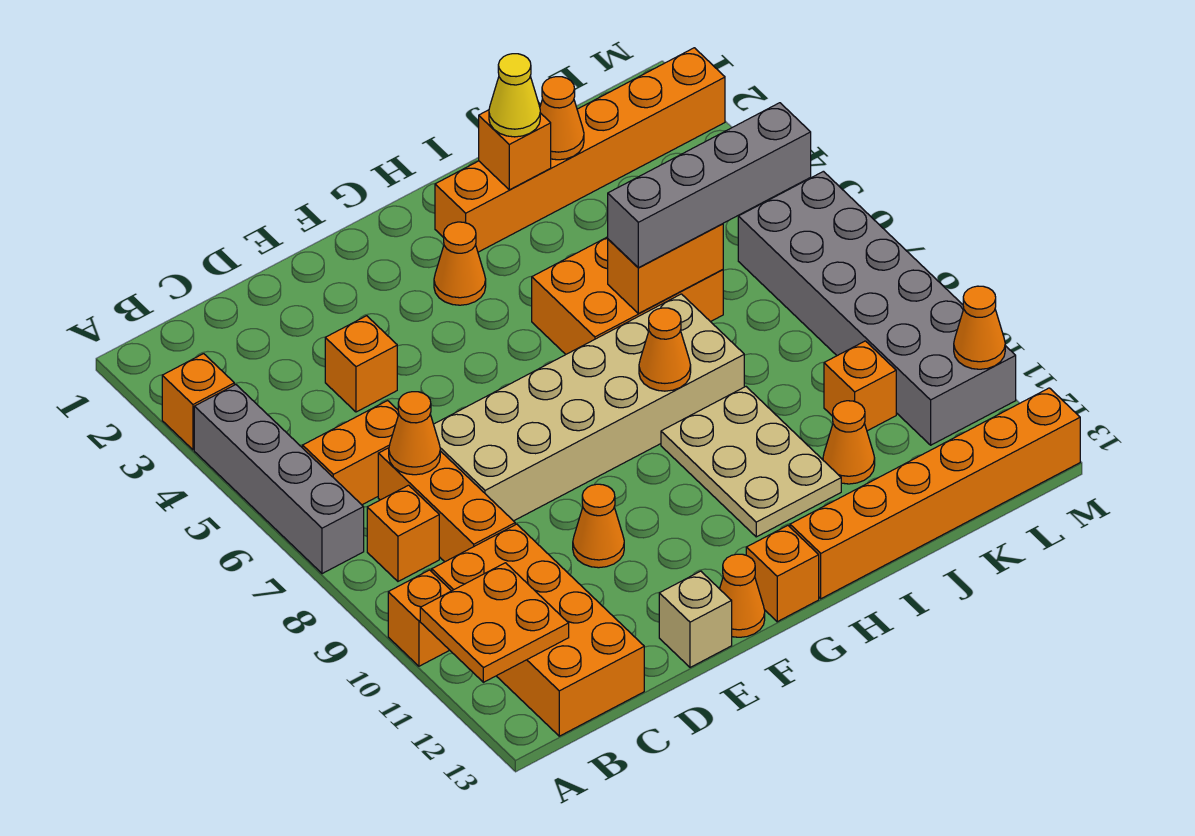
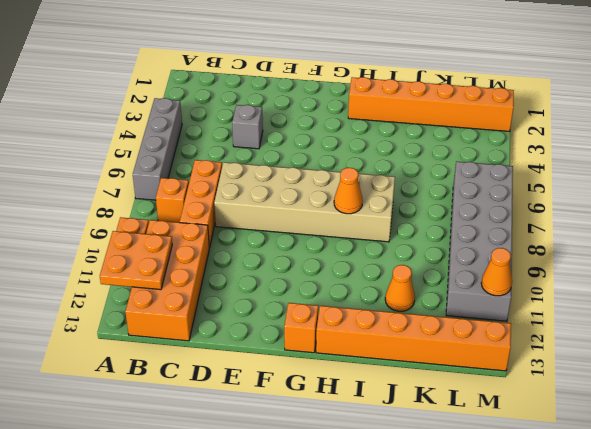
grey 1x1 brick [232,105,263,149] -> orange 1x1 brick [325,316,397,412]
none -> orange 1x1 brick [162,354,234,450]
none -> orange 1x2 brick [303,401,399,505]
none -> orange 1x1 cone [573,484,624,568]
none -> tan 1x1 brick [659,571,732,667]

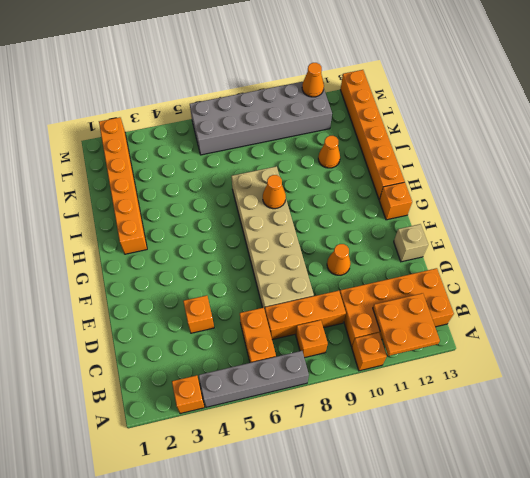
none -> orange 1x1 cone [720,554,765,637]
none -> orange 1x1 cone [434,222,486,305]
none -> orange 2x3 brick [532,237,723,354]
none -> tan 2x3 plate [661,387,841,537]

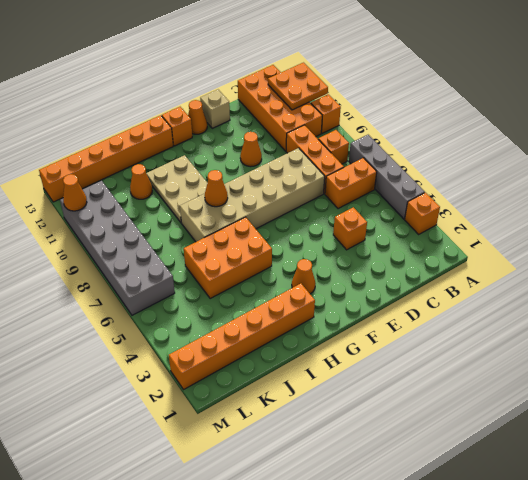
none -> orange 1x1 brick [824,341,896,431]
none -> orange 1x1 cone [389,392,440,475]
none -> orange 1x1 brick [479,110,551,190]
none -> orange 1x2 brick [608,224,723,314]

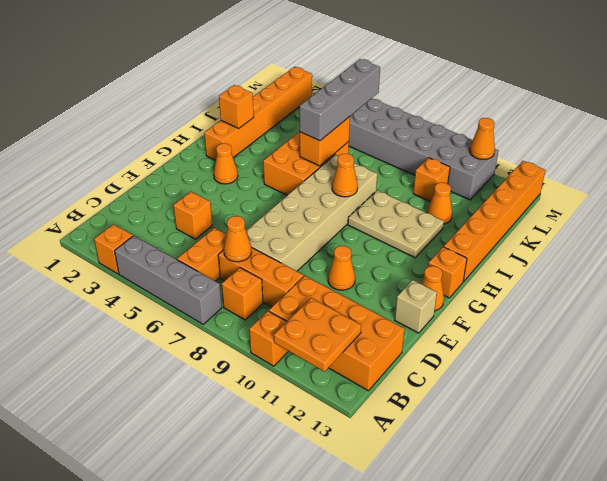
none -> orange 1x1 cone [540,77,584,160]
none -> yellow 1x1 cone [489,54,540,137]

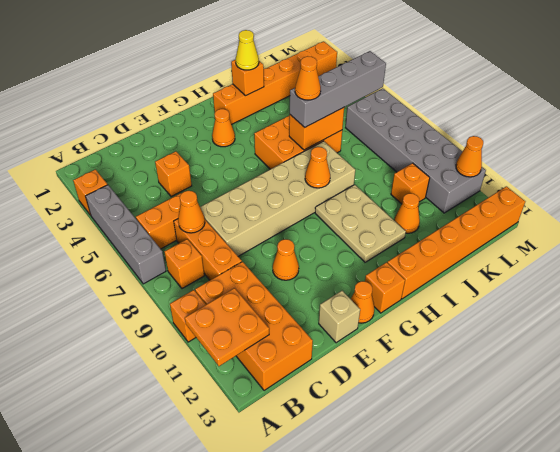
orange 1x1 cone [295,56,321,100] -> orange 1x1 cone moved to [540,77,584,160]

